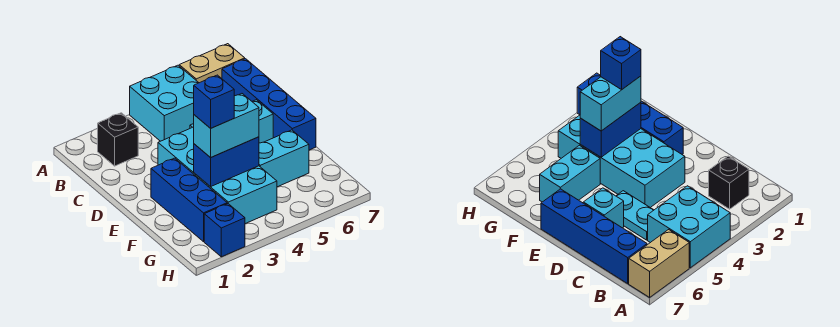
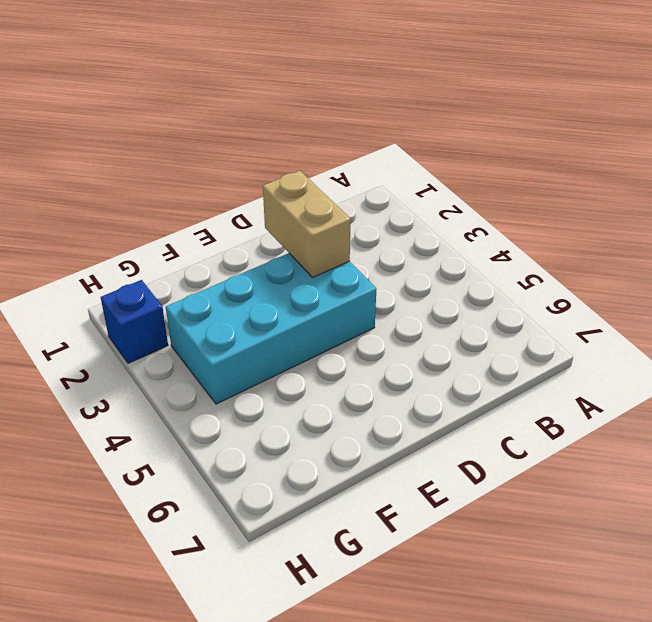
tan 1x2 brick [263,171,351,277] -> tan 1x2 brick moved to [179,44,245,83]
none -> cyan 2x2 brick [130,65,199,141]
none -> black 1x1 brick [98,113,138,166]
none -> blue 1x4 brick [222,59,316,150]

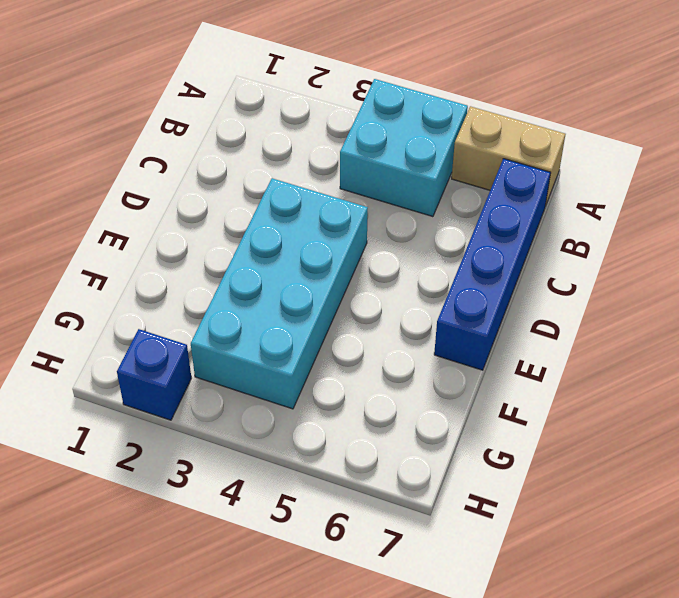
none -> black 1x1 brick [98,113,138,166]
none -> cyan 1x2 plate [616,191,654,240]
none -> cyan 1x1 brick [252,100,273,143]

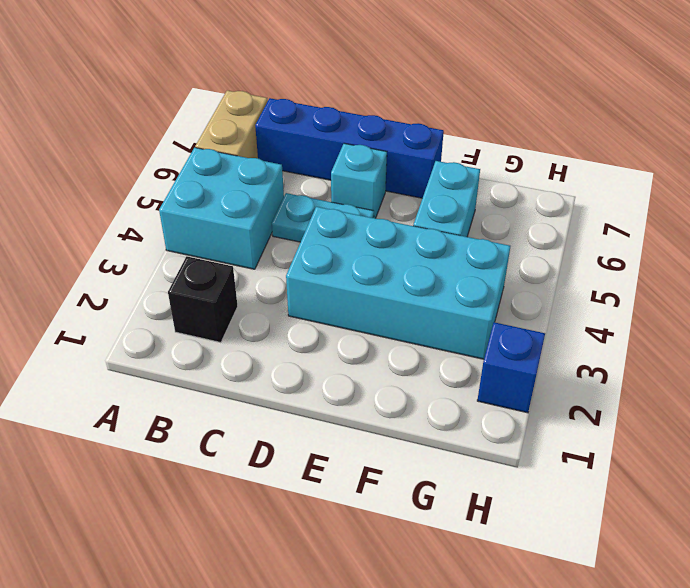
none -> blue 1x3 brick [151,158,227,242]
none -> blue 1x2 brick [194,137,259,187]
none -> cyan 1x2 brick [194,94,259,158]

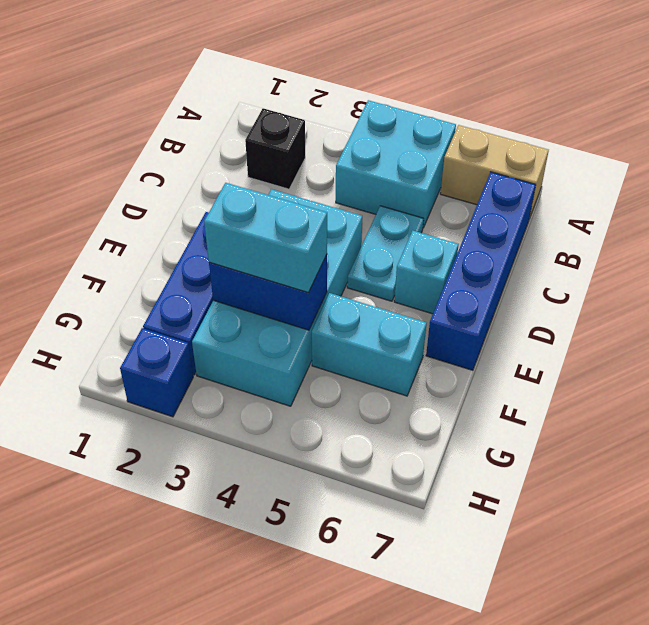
none -> blue 1x1 brick [194,75,234,128]

